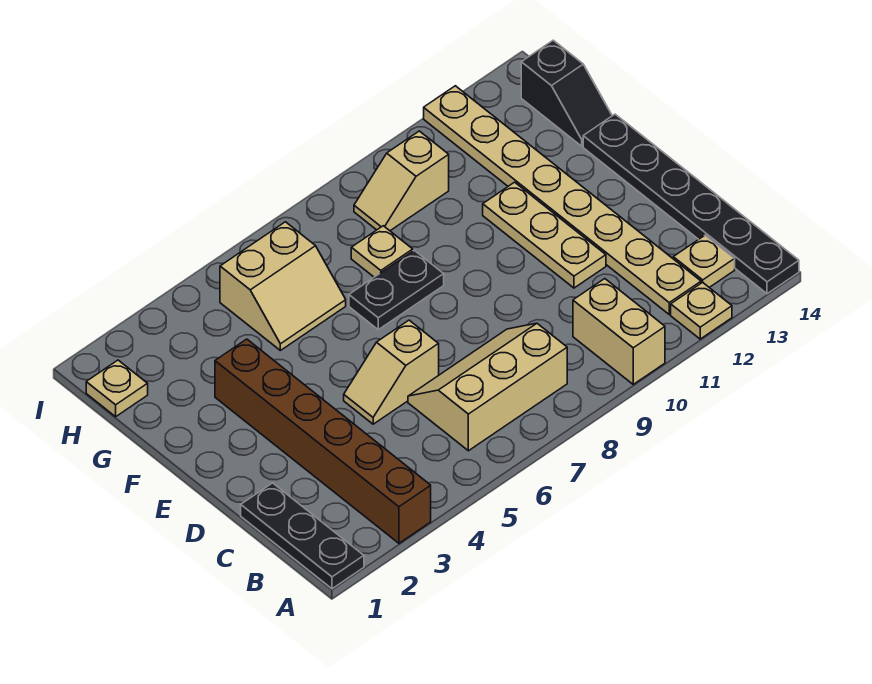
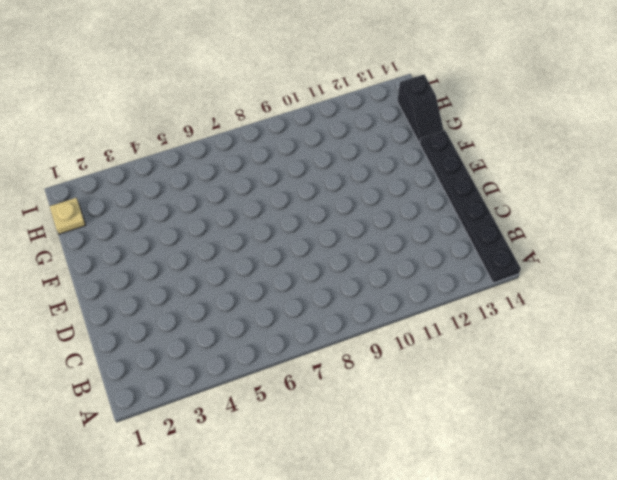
none -> black 1x3 plate [241,483,364,589]
none -> brown 1x6 brick [215,339,431,543]
none -> tan 1x2 brick [573,279,665,384]

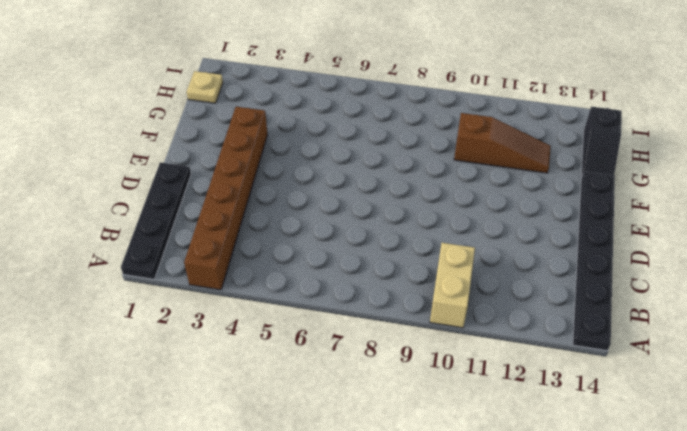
black 1x4 plate [121,162,191,279] -> black 1x3 plate [241,483,364,589]
brown 1x3 slope [454,113,550,173] -> tan 1x8 plate [424,86,701,314]
none -> tan 1x1 plate [671,282,732,339]
none -> tan 2x3 slope [408,323,567,451]
none -> tan 1x1 plate [673,235,735,288]

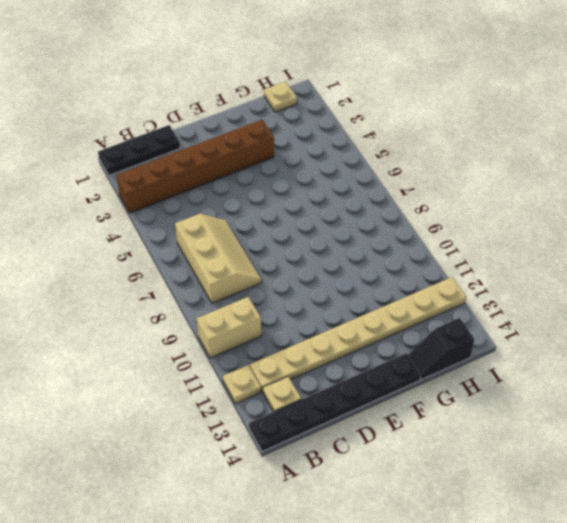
none -> tan 1x2 slope [344,320,439,424]
none -> tan 1x3 plate [483,182,606,288]
none -> black 1x2 plate [349,250,444,330]

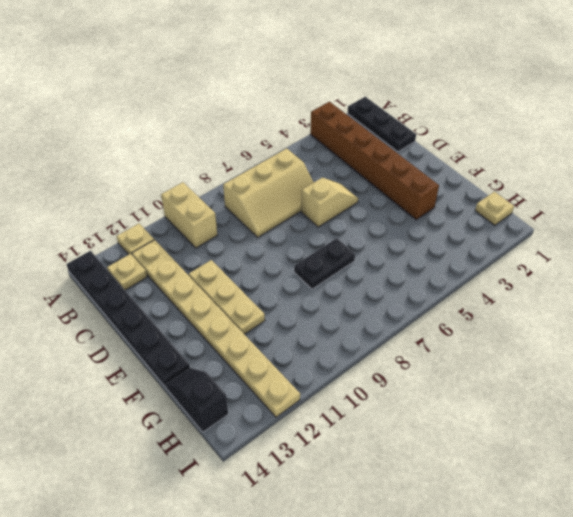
none -> tan 2x2 slope [220,222,346,350]
none -> tan 1x1 plate [351,226,413,277]
none -> tan 1x2 slope [354,131,449,231]

